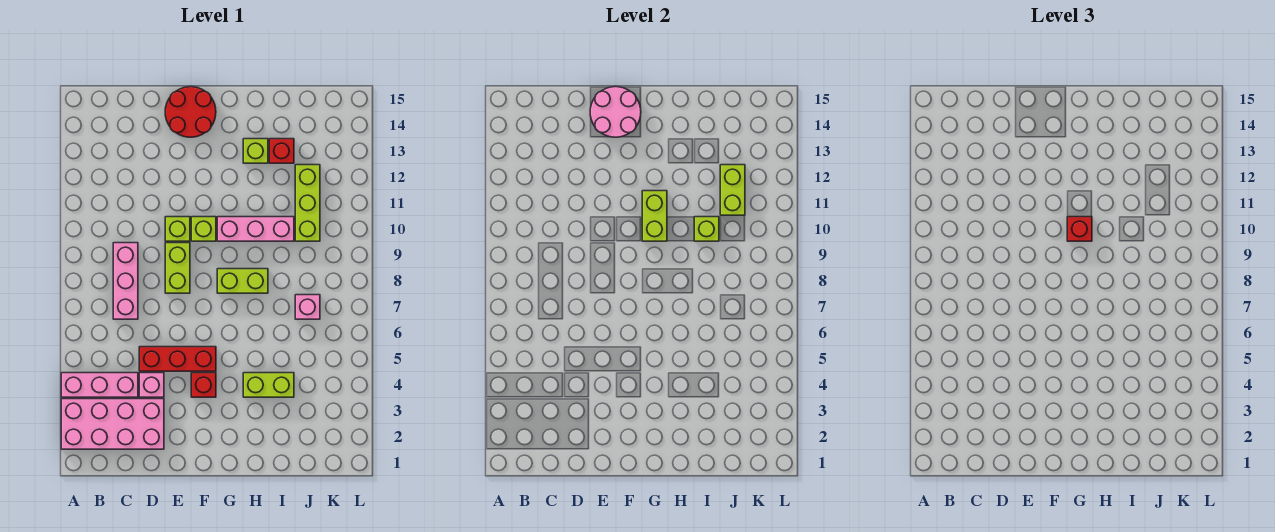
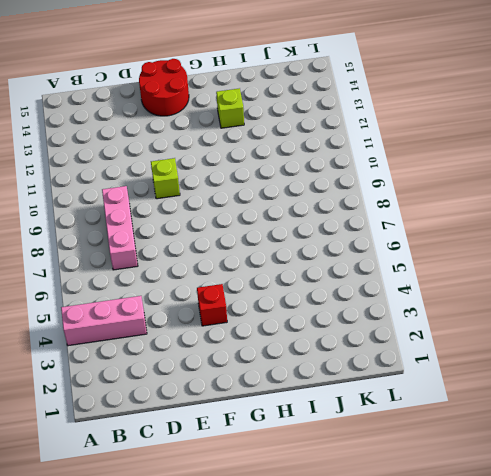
none -> pink 2x4 brick [61,399,164,449]
none -> pink 1x1 brick [139,373,164,397]
none -> red 1x3 brick [139,347,216,371]

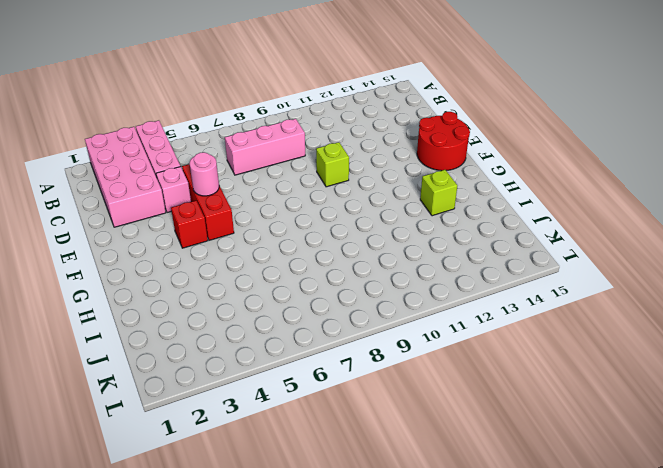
pink 1x1 round brick [189,152,219,196] -> none
none -> lime 1x2 brick [165,243,190,293]
none -> lime 1x1 brick [191,217,216,241]
none -> lime 1x2 brick [217,269,268,293]

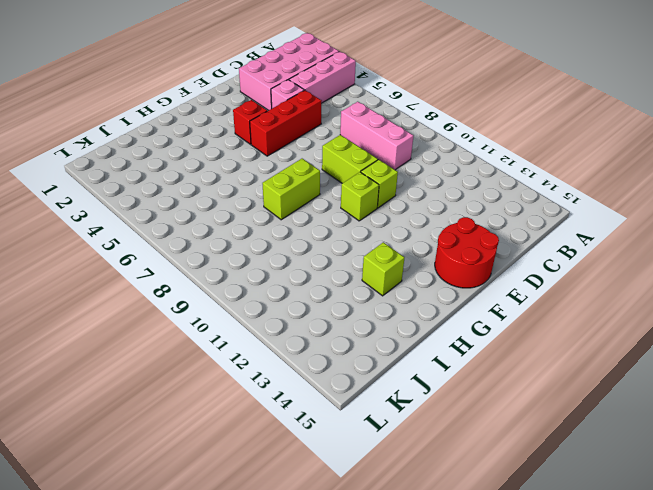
none -> pink 1x3 brick [217,217,294,241]
none -> lime 1x2 brick [243,373,294,397]
none -> red 1x1 brick [269,139,294,163]

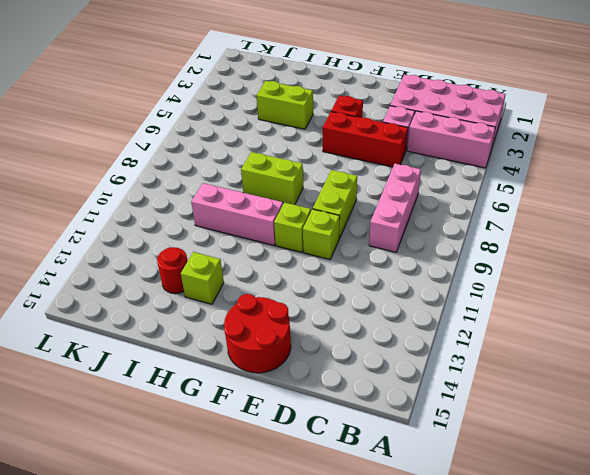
red 1x1 round brick [157,247,188,294] -> red 1x1 brick [269,139,294,163]
none -> pink 1x1 brick [295,295,320,319]
none -> lime 1x3 brick [295,165,320,241]
none -> pink 2x2 round brick [590,87,641,137]

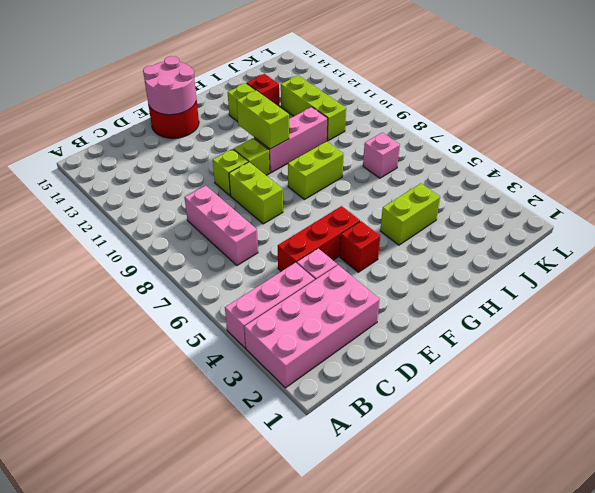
none -> lime 1x1 brick [694,217,719,241]
none -> lime 1x2 brick [720,165,745,215]
none -> red 1x1 brick [1067,217,1092,241]

